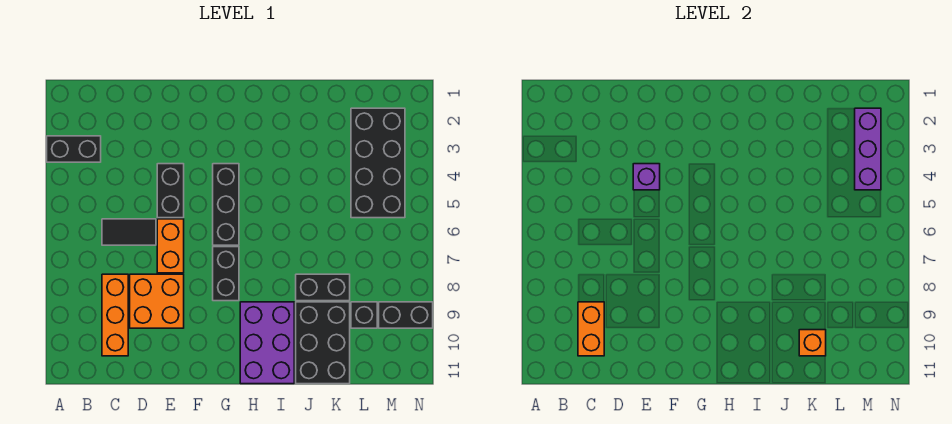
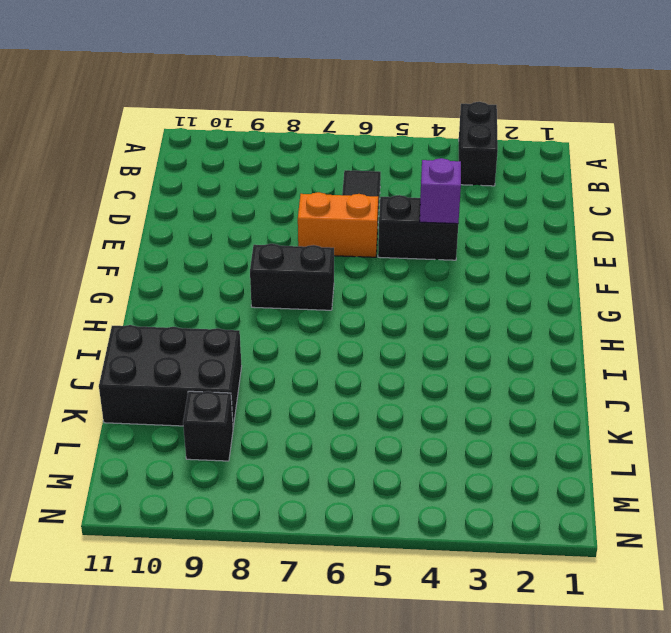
none -> orange 1x3 brick [102,274,128,356]
none -> orange 2x2 brick [130,274,184,328]
none -> black 1x3 brick [213,164,239,245]

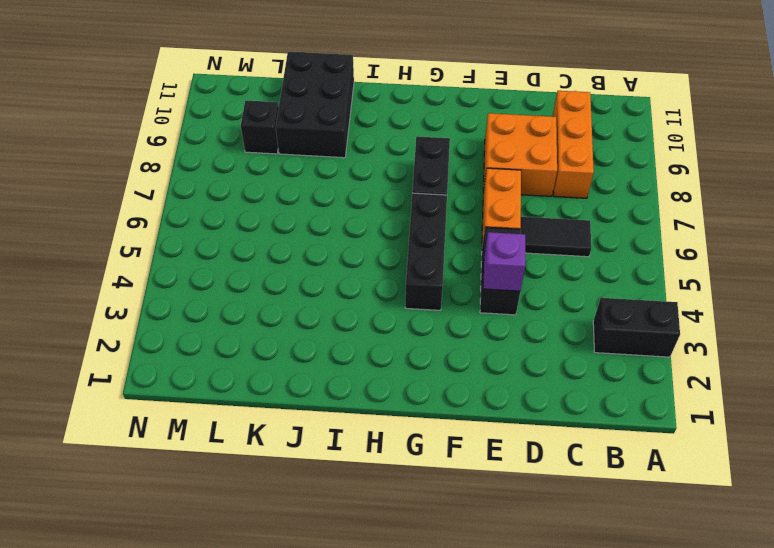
none -> purple 2x3 brick [240,302,294,384]
none -> black 1x2 brick [296,274,350,301]
none -> black 2x4 brick [351,108,405,218]

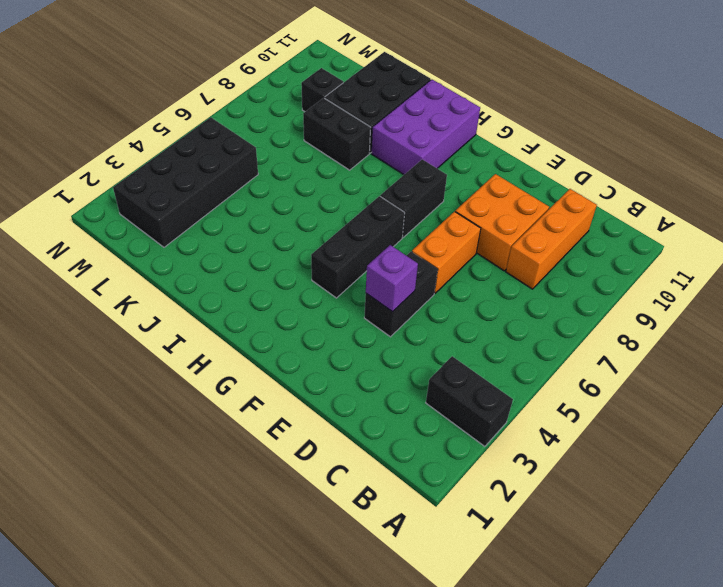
none -> black 1x2 tile [102,219,156,245]
none -> black 1x2 brick [379,302,433,328]
none -> orange 1x2 brick [578,302,604,356]

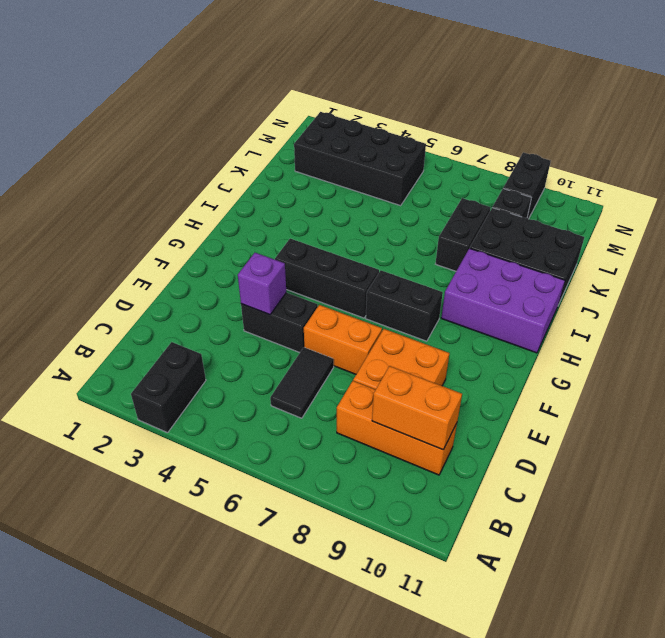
none -> orange 1x1 brick [799,330,826,356]
none -> purple 1x3 brick [855,108,881,190]

